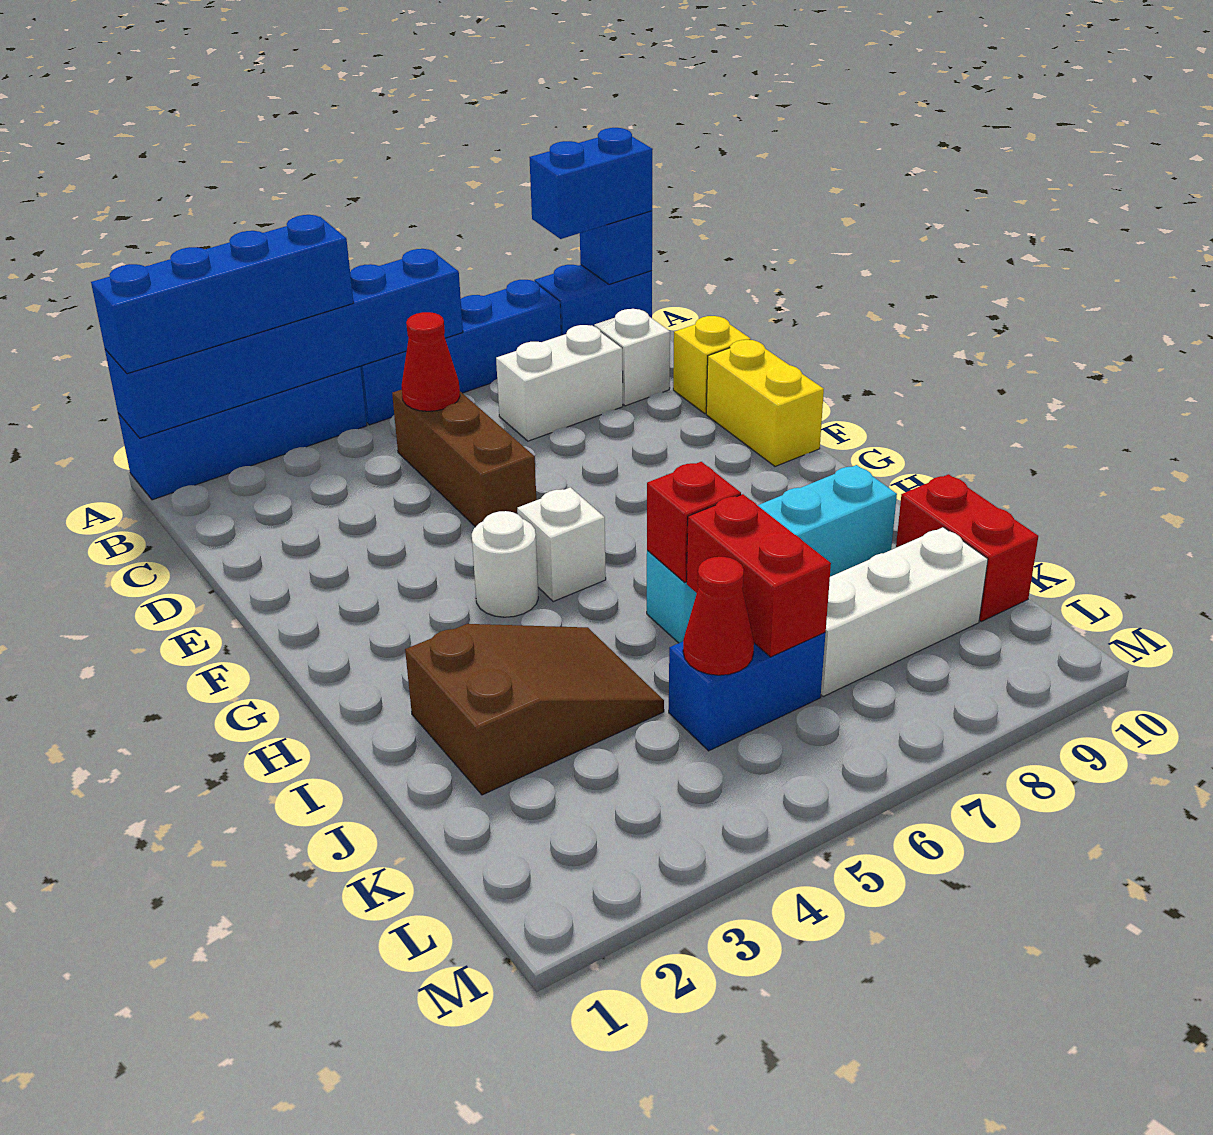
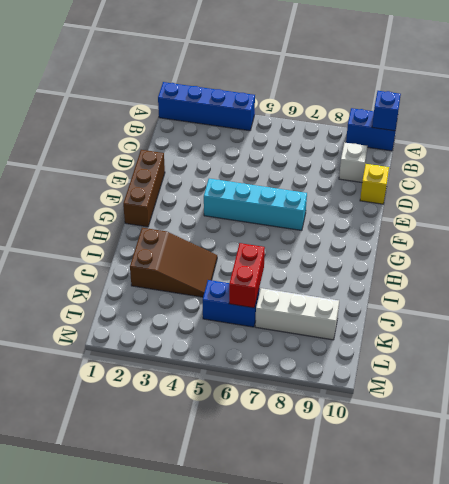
brown 1x3 brick [123,150,165,227] -> brown 1x3 brick moved to [392,390,536,527]
cyan 1x4 brick [204,179,307,230] -> cyan 1x4 brick moved to [647,465,897,643]
none -> blue 1x4 brick [360,280,561,425]
none -> white 1x2 brick [496,325,623,441]
none -> yellow 1x2 brick [706,340,824,466]

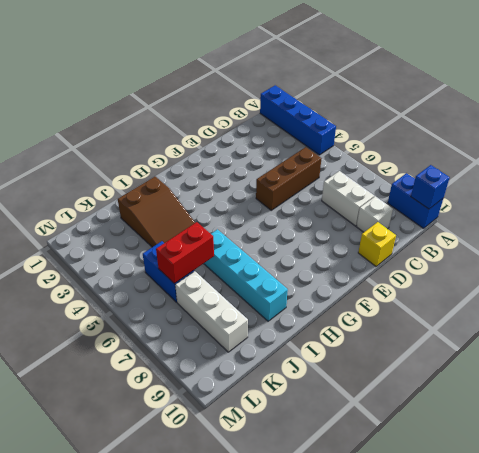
none -> blue 1x4 brick [360,280,561,425]
none -> yellow 1x2 brick [706,340,824,466]
none -> white 1x1 round brick [472,511,538,617]

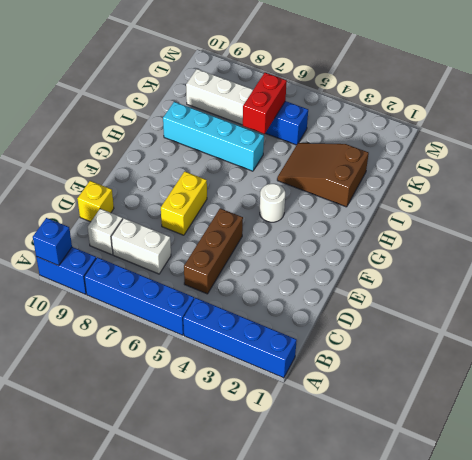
yellow 1x2 brick [161,171,207,235] -> yellow 1x2 brick moved to [706,340,824,466]
none -> white 1x1 brick [517,487,606,602]
none -> red 1x2 brick [896,474,1038,621]
none -> blue 1x6 brick [105,249,463,438]

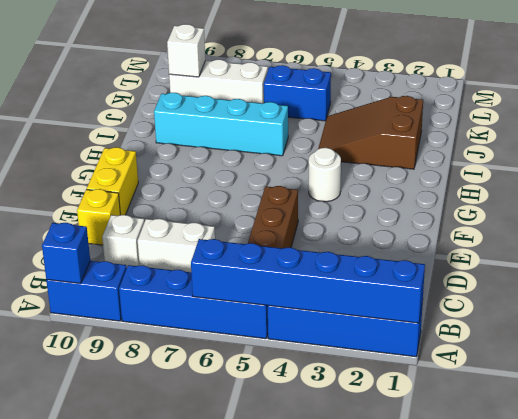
white 1x1 brick [167,24,205,77] -> white 1x1 brick moved to [517,487,606,602]
none -> red 1x2 brick [896,474,1038,621]
none -> red 1x1 cone [402,312,460,411]
none -> red 1x1 brick [647,462,741,582]

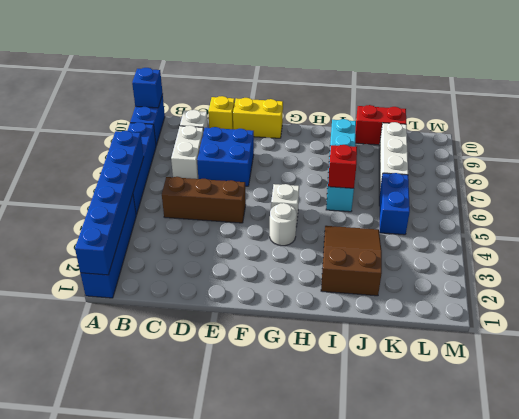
blue 2x2 brick [197,127,254,186] -> none
none -> red 1x1 cone [402,312,460,411]
none -> red 1x2 brick [687,494,831,657]
none -> red 1x1 cone [683,557,754,675]

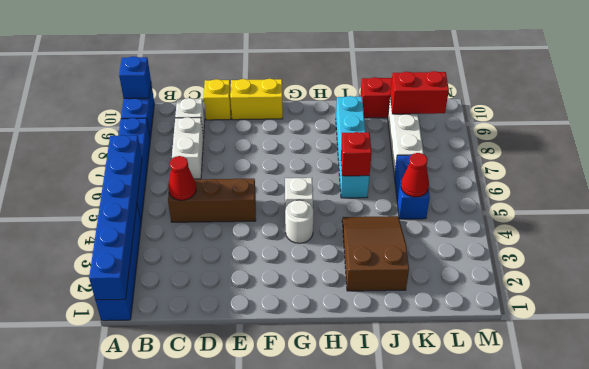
red 1x2 brick [390,71,449,114] -> red 1x2 brick moved to [687,494,831,657]
none -> blue 1x4 brick [91,215,353,374]
none -> blue 1x2 brick [529,128,653,239]

